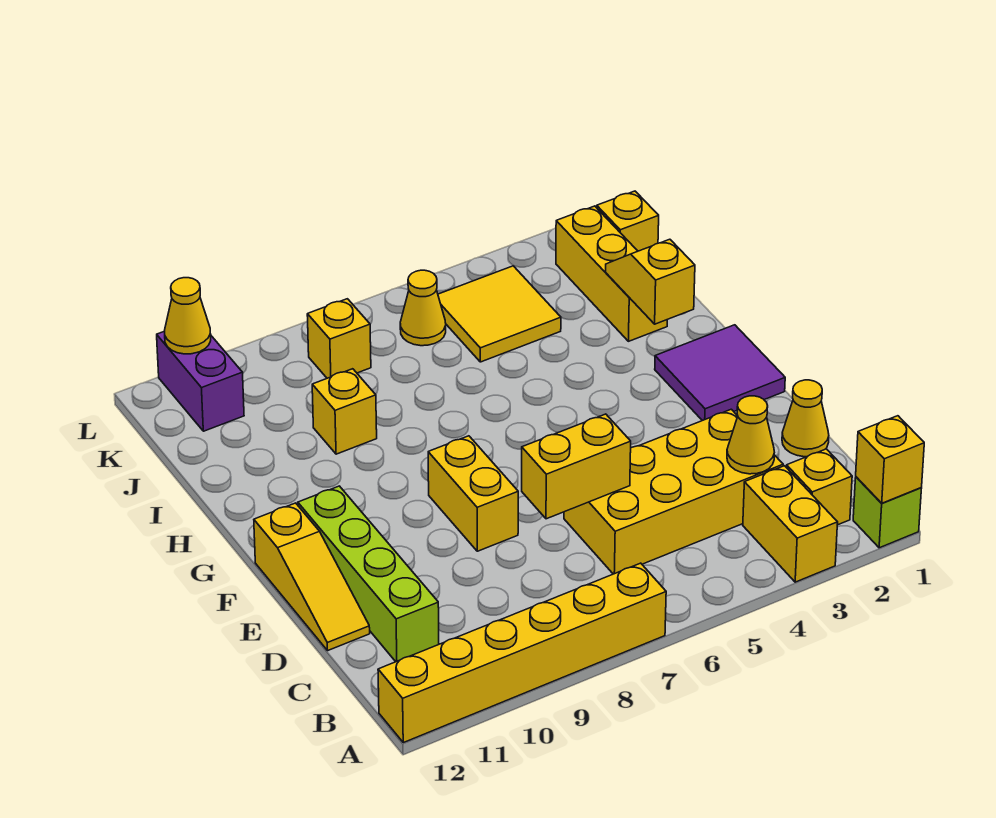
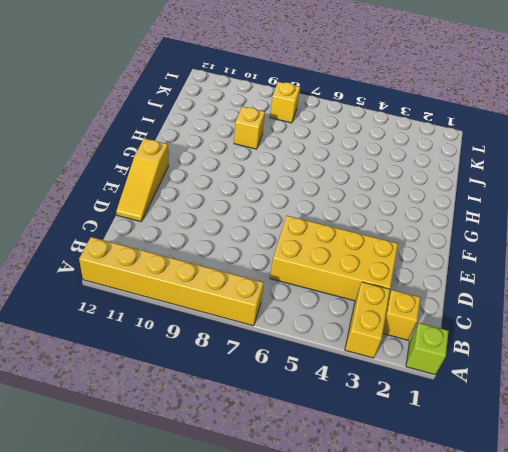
none -> lime 1x4 brick [298,486,439,662]
none -> yellow 1x1 cone [782,380,829,457]
none -> yellow 1x2 brick [428,436,518,551]

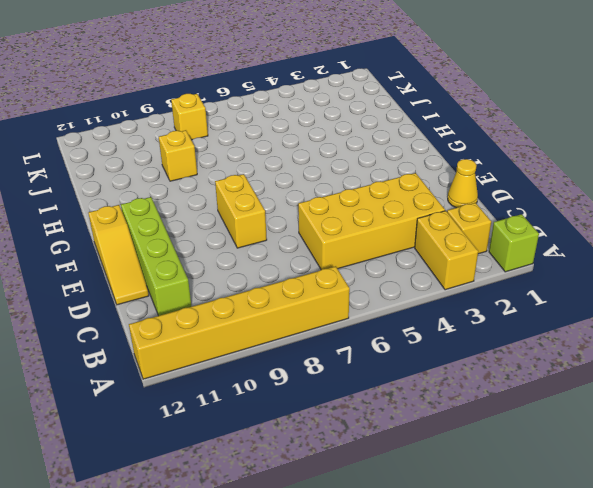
none -> purple 2x2 tile [655,325,785,421]
none -> yellow 1x3 brick [556,206,667,341]
none -> yellow 2x2 tile [438,266,561,362]

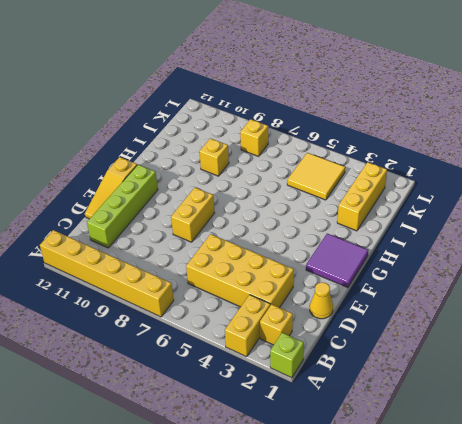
none -> yellow 1x1 brick [597,191,659,251]
none -> yellow 1x1 cone [400,270,446,346]
none -> purple 1x2 brick [157,331,244,431]

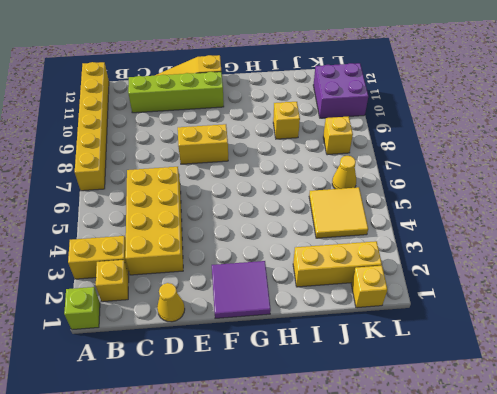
purple 2x2 brick [313,63,368,118] -> purple 1x2 brick [157,331,244,431]
none -> yellow 1x1 brick [856,416,924,503]
none -> yellow 1x1 cone [727,396,774,474]
none -> yellow 1x2 brick [522,414,631,519]

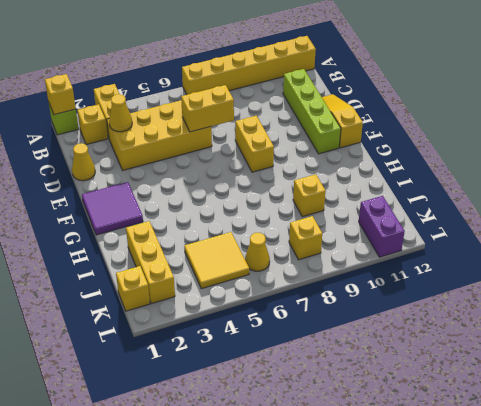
none -> yellow 1x2 slope [606,239,695,324]
none -> yellow 1x1 cone [165,278,211,354]

